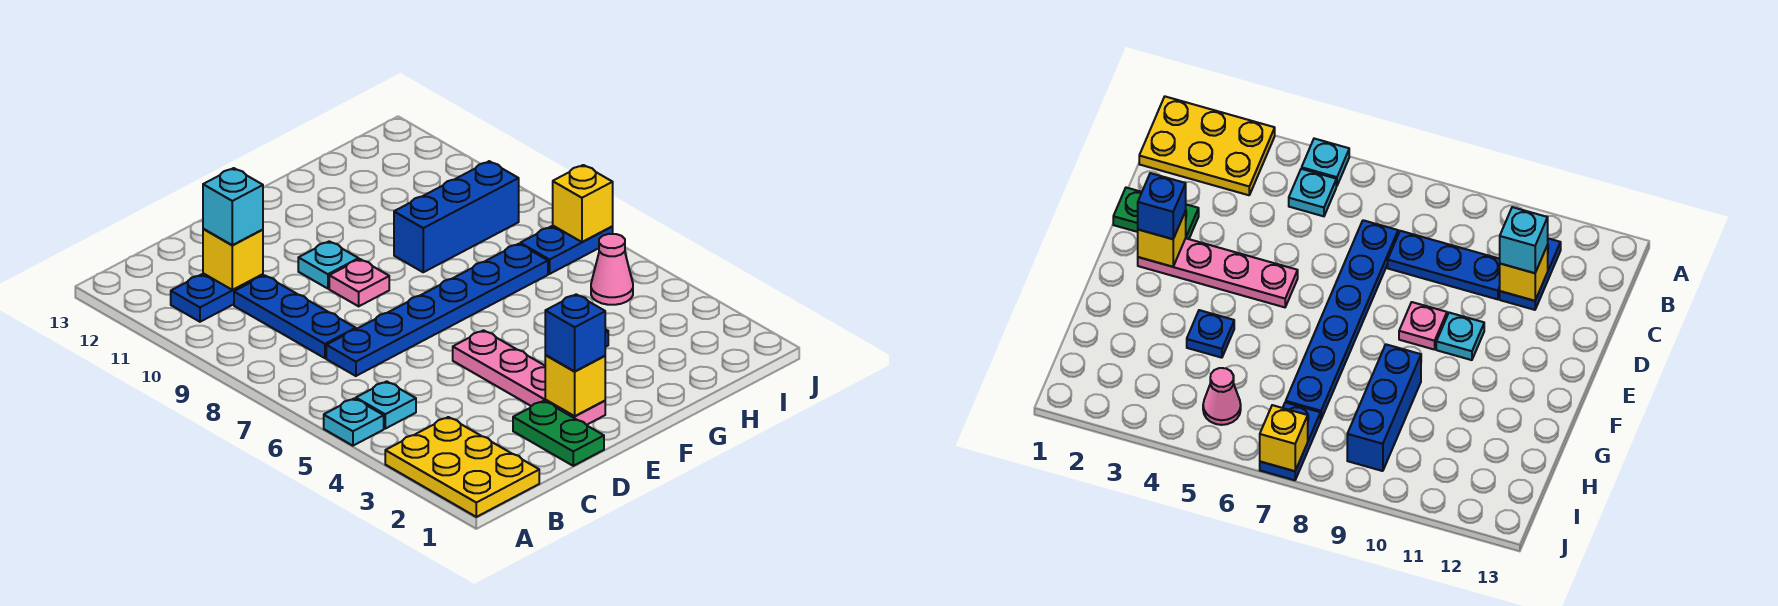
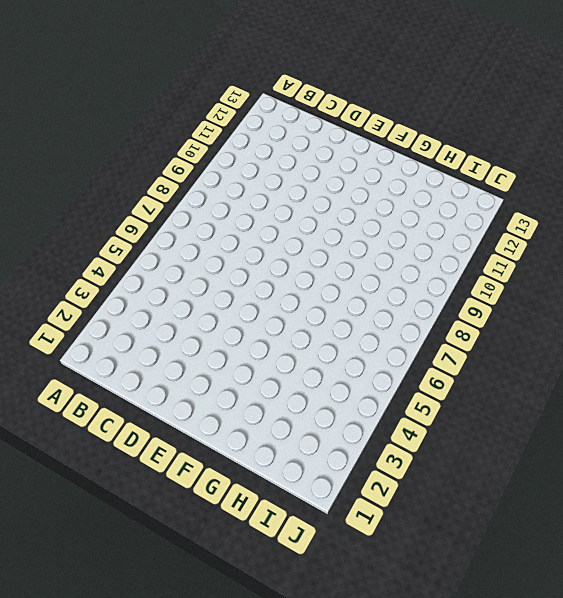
none -> yellow 2x3 plate [385,417,539,517]
none -> cyan 1x1 plate [324,398,384,446]
none -> cyan 1x1 plate [356,381,416,429]

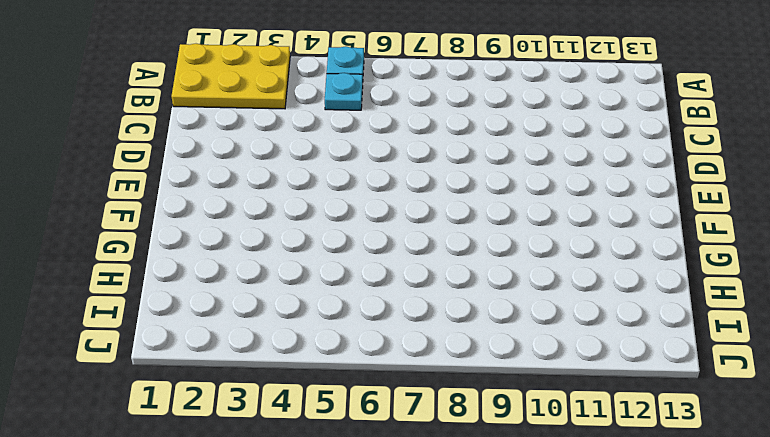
none -> blue 1x2 plate [171,273,263,322]
none -> blue 1x6 plate [326,244,548,376]
none -> blue 1x3 plate [234,275,356,358]

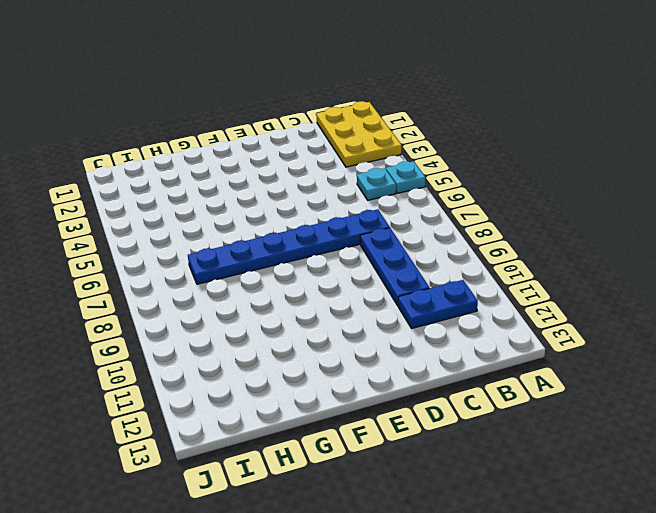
none -> green 1x2 plate [513,401,604,466]
none -> pink 1x4 plate [453,330,605,425]
none -> pink 1x1 plate [329,259,389,306]

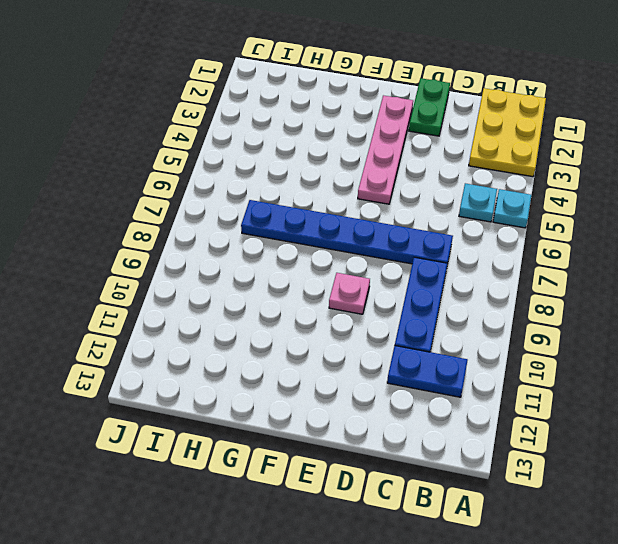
none -> cyan 1x1 plate [298,241,359,289]
none -> blue 1x1 plate [1187,310,1234,358]
none -> blue 1x3 brick [394,161,519,272]

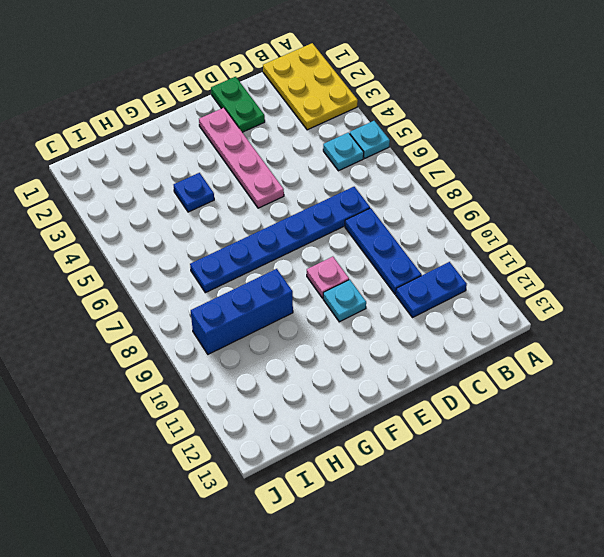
none -> pink 1x1 cone [591,234,633,305]
none -> blue 1x2 plate [520,226,613,274]
none -> yellow 1x1 brick [203,229,263,290]

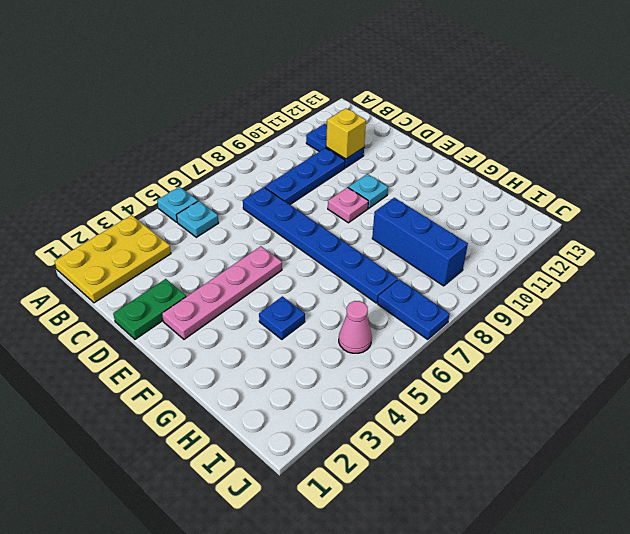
none -> yellow 1x1 brick [545,355,605,416]
none -> yellow 1x1 brick [553,165,613,242]
none -> cyan 1x1 brick [203,168,263,245]

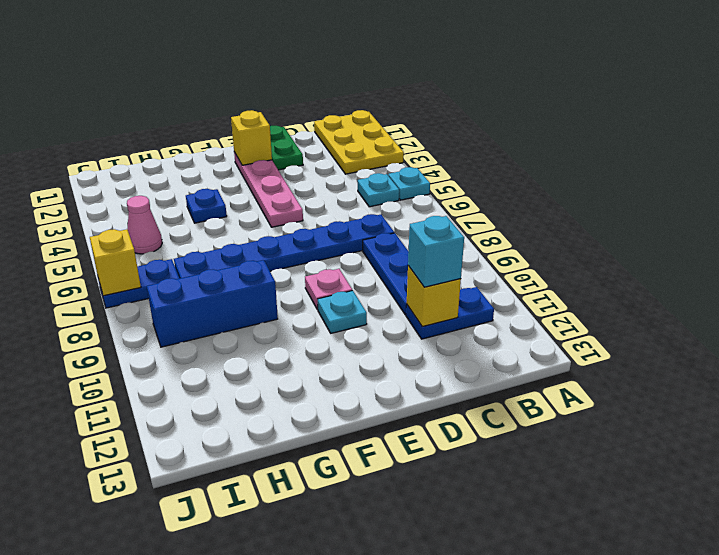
none -> blue 1x1 brick [545,294,605,371]

